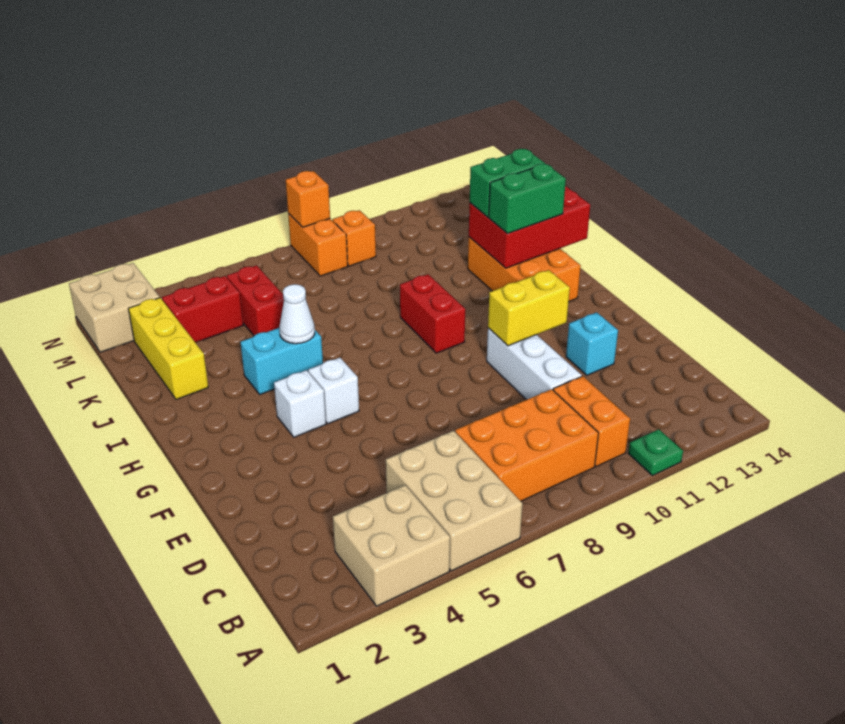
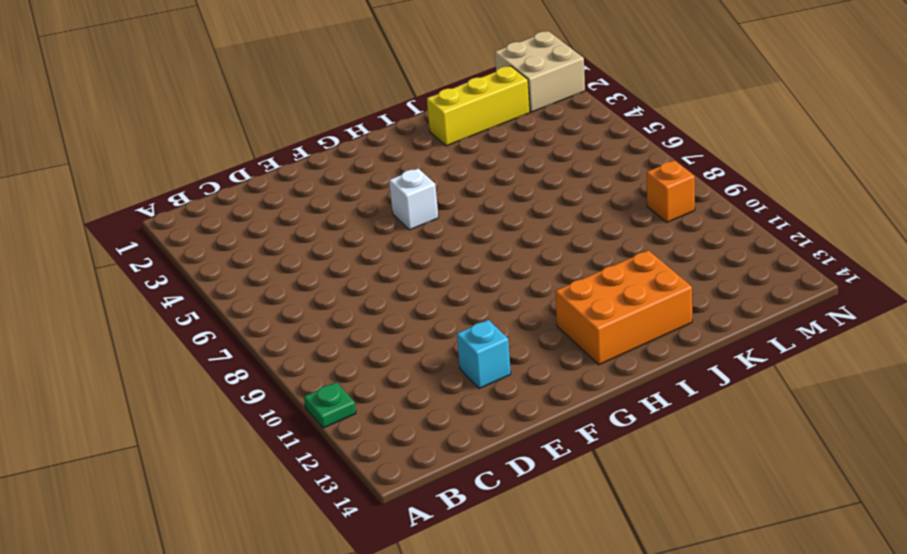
none -> tan 2x2 brick [333,485,450,606]
none -> tan 2x3 brick [386,431,523,571]
none -> orange 2x3 brick [455,389,598,501]

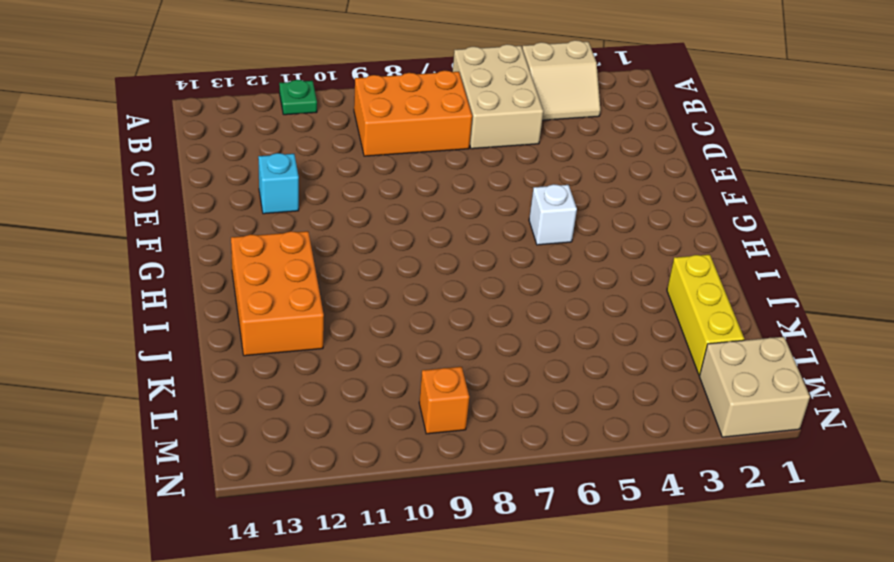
tan 2x2 slope [522,40,600,120] -> tan 2x2 brick [333,485,450,606]
none -> orange 1x2 brick [553,376,630,467]
none -> white 1x3 brick [487,328,582,400]
none -> white 1x1 brick [274,370,326,437]

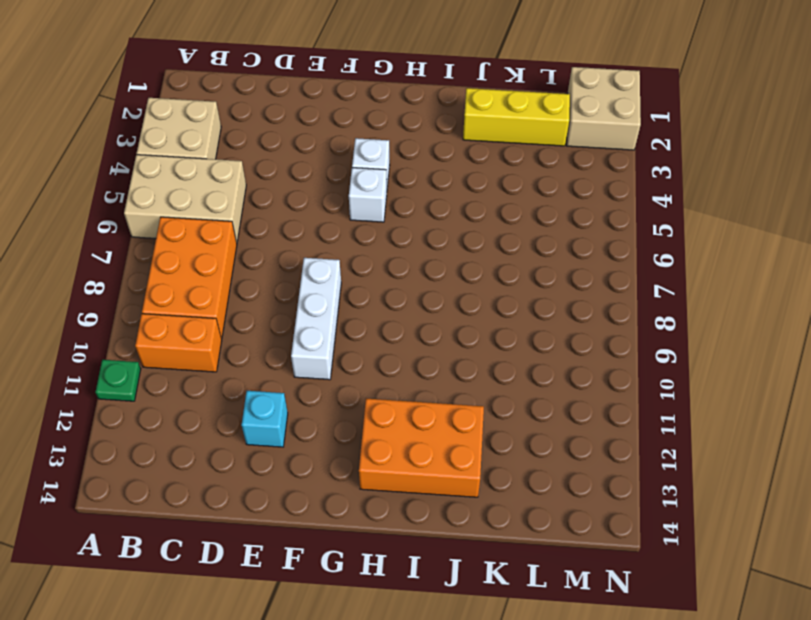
white 1x3 brick [291,258,341,380] -> white 1x3 brick turned to [487,328,582,400]
none -> red 1x2 brick [400,274,465,353]
none -> cyan 1x2 brick [240,328,323,394]
none -> red 1x2 brick [227,265,284,336]

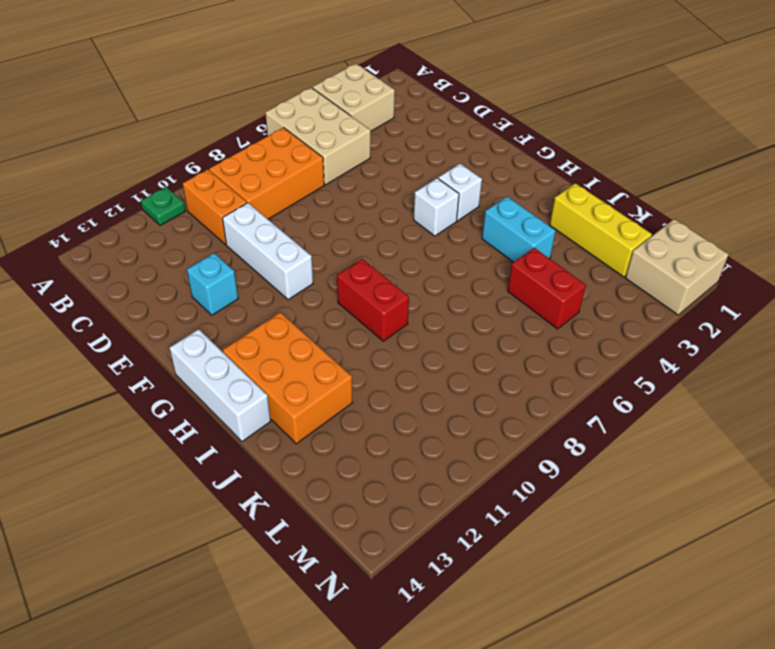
white 1x3 brick [170,329,271,442] -> none
cyan 1x2 brick [482,197,556,262] -> cyan 1x2 brick turned to [240,328,323,394]
none -> red 1x2 brick [162,276,243,343]
none -> orange 1x2 brick [288,214,348,276]
none -> orange 1x1 brick [332,210,376,266]

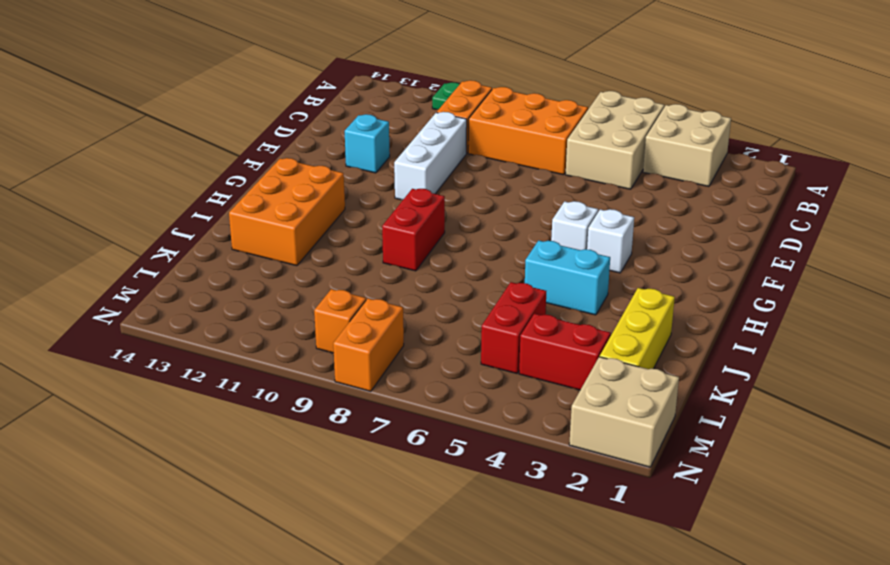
none -> yellow 1x2 brick [488,270,570,346]
none -> white 1x1 cone [279,284,315,344]
none -> red 2x3 brick [469,186,590,268]

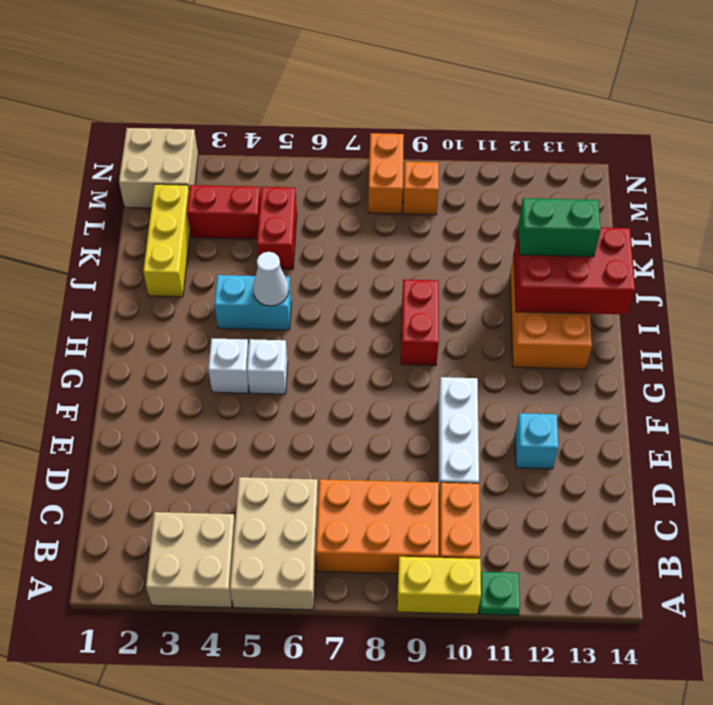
yellow 1x2 brick [397,557,481,614] -> yellow 1x2 brick moved to [488,270,570,346]
none -> orange 1x1 brick [286,171,330,227]
none -> green 1x2 brick [489,164,566,234]

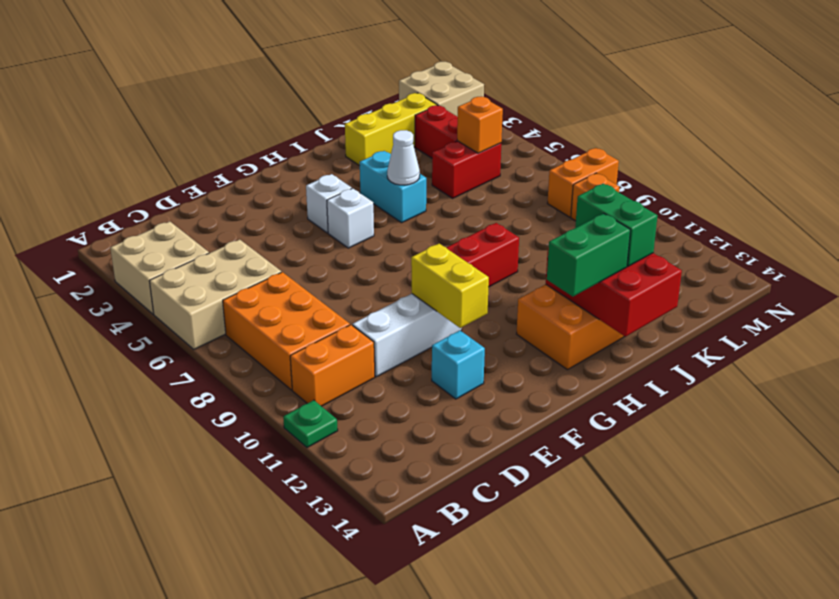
green 1x2 brick [547,213,630,297] -> green 1x2 brick turned to [489,164,566,234]
orange 1x1 brick [457,97,503,153] -> orange 1x1 brick moved to [286,171,330,227]

